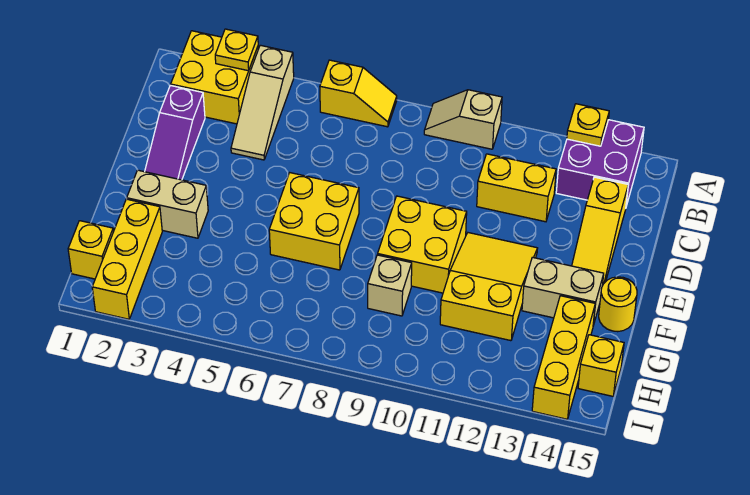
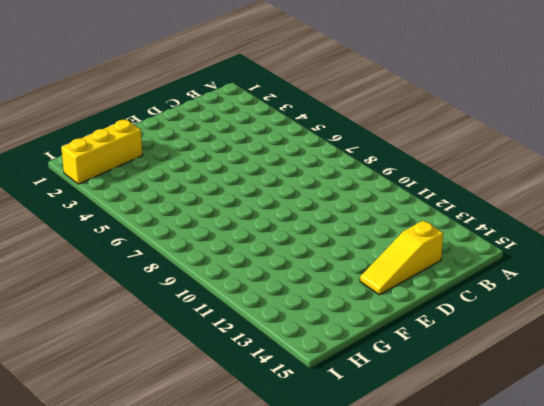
none -> yellow 2x2 brick [171,31,259,124]
none -> tan 1x3 slope [231,45,294,160]
none -> yellow 1x2 slope [320,60,397,127]

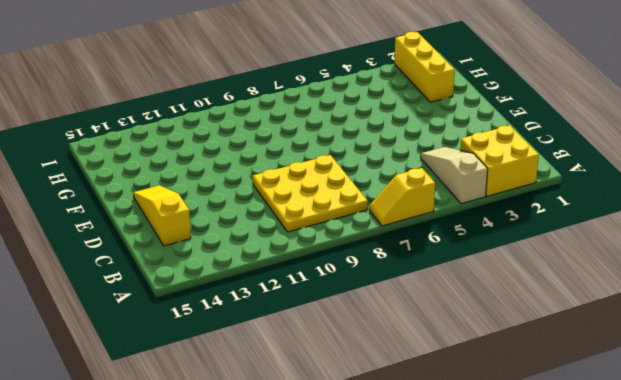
yellow 3x3 plate [253,155,368,232] -> none
none -> tan 1x2 slope [424,90,502,149]
none -> purple 2x2 brick [556,120,644,206]
none -> purple 1x3 slope [145,85,205,180]

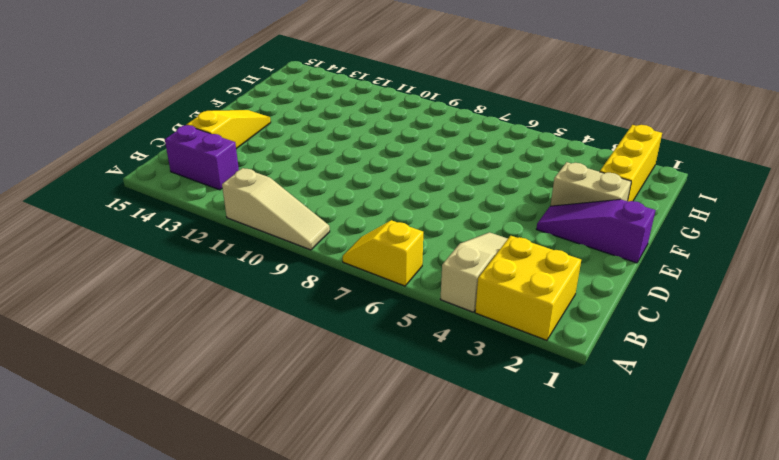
tan 1x3 slope [222,168,330,250] -> tan 1x2 slope [424,90,502,149]
purple 1x2 brick [165,125,239,190] -> purple 2x2 brick [556,120,644,206]
purple 1x3 slope [537,199,656,263] -> purple 1x3 slope turned to [145,85,205,180]
none -> yellow 1x2 brick [477,154,556,222]
none -> yellow 2x2 brick [269,173,359,270]
none -> yellow 2x2 brick [378,196,467,293]

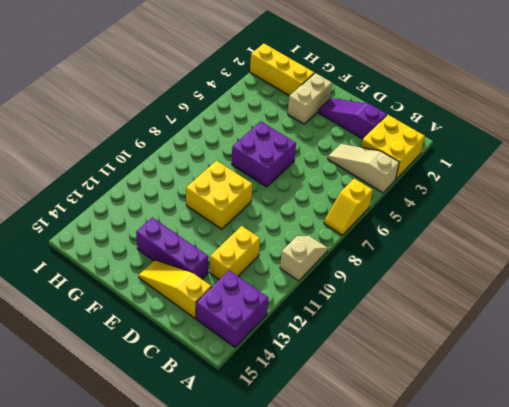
purple 1x3 brick [136,217,208,279] -> tan 1x2 brick [522,257,604,326]
purple 2x2 brick [232,121,296,187] -> yellow 2x2 brick [269,173,359,270]
none -> yellow 2x3 slope [440,233,538,341]
none -> yellow 1x1 round brick [599,277,637,332]
none -> tan 1x1 brick [368,255,412,316]

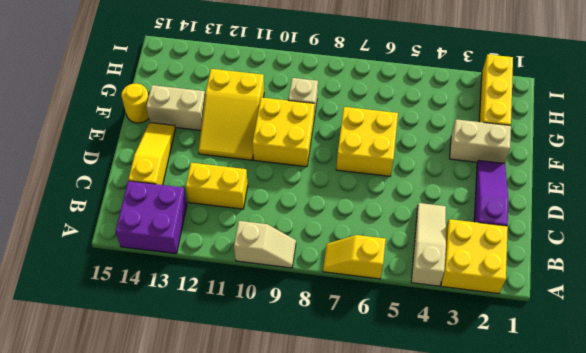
none -> yellow 1x3 brick [532,296,595,419]
none -> yellow 1x1 brick [68,221,114,279]
none -> yellow 1x1 brick [578,335,624,396]

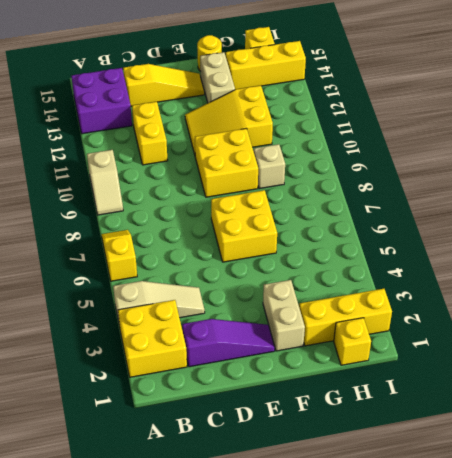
none -> yellow 1x1 plate [215,29,258,71]
none -> yellow 1x1 plate [567,104,609,146]

